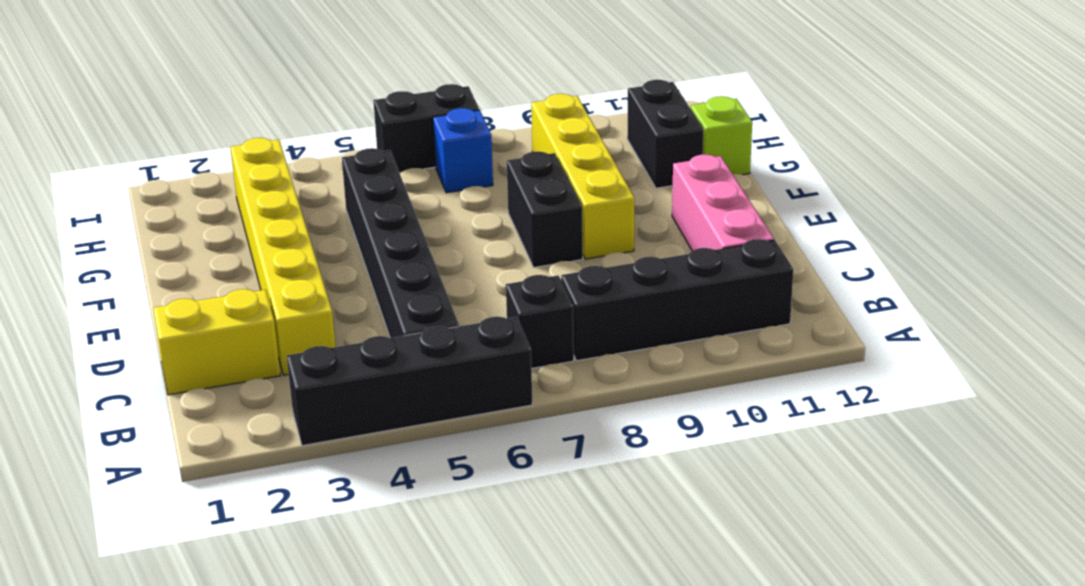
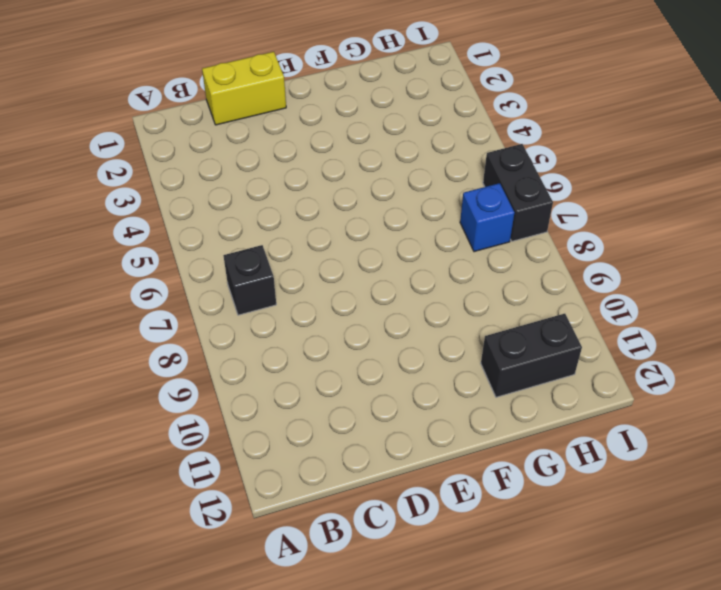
yellow 1x2 brick [202,52,286,125] -> yellow 1x2 brick turned to [153,289,280,395]
none -> black 1x4 brick [287,317,532,446]
none -> black 1x6 brick [342,148,459,338]
none -> black 1x4 brick [561,239,793,361]

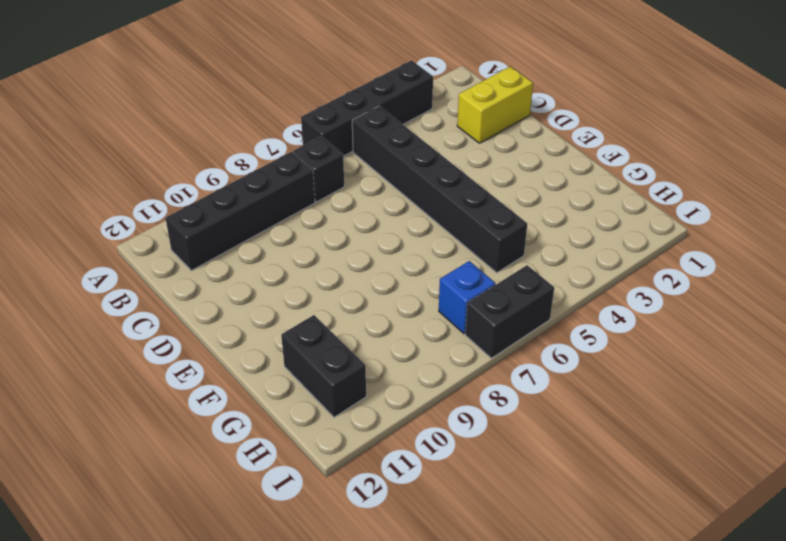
none -> yellow 1x6 brick [230,138,336,375]
none -> pink 1x3 brick [672,155,774,251]
none -> black 1x2 brick [507,151,583,267]

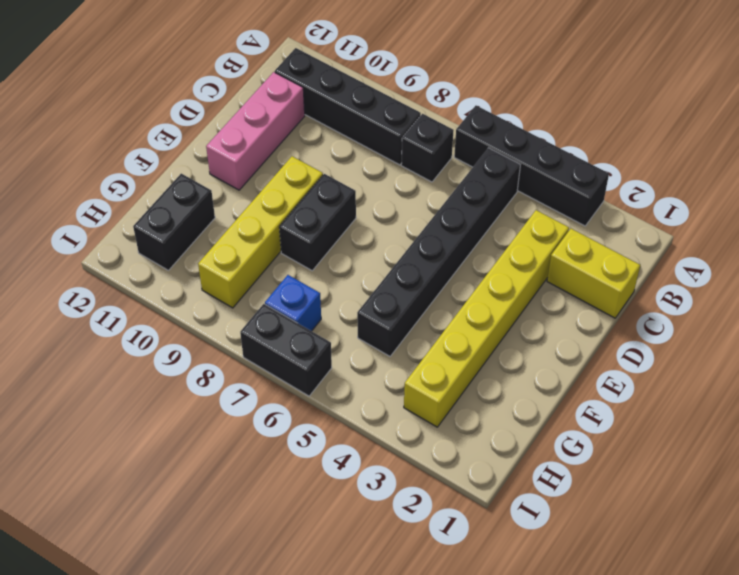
none -> lime 1x1 brick [691,96,752,175]

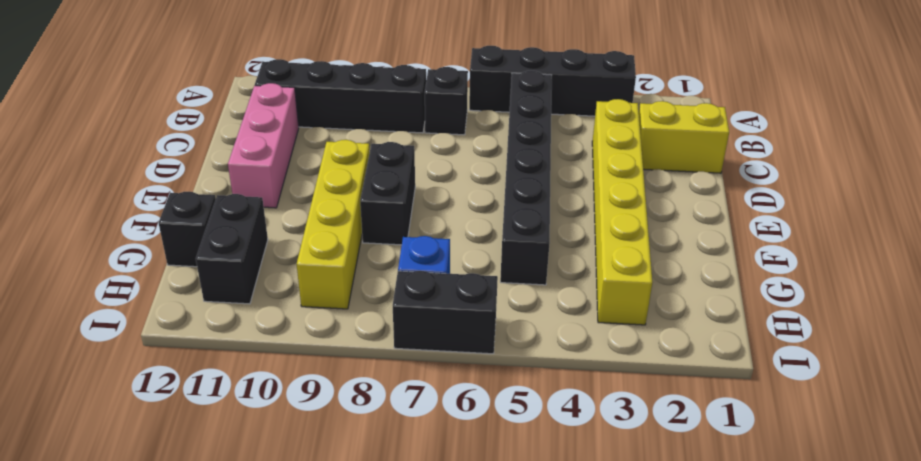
black 1x1 brick [159,192,216,267] -> lime 1x1 brick [691,96,752,175]

